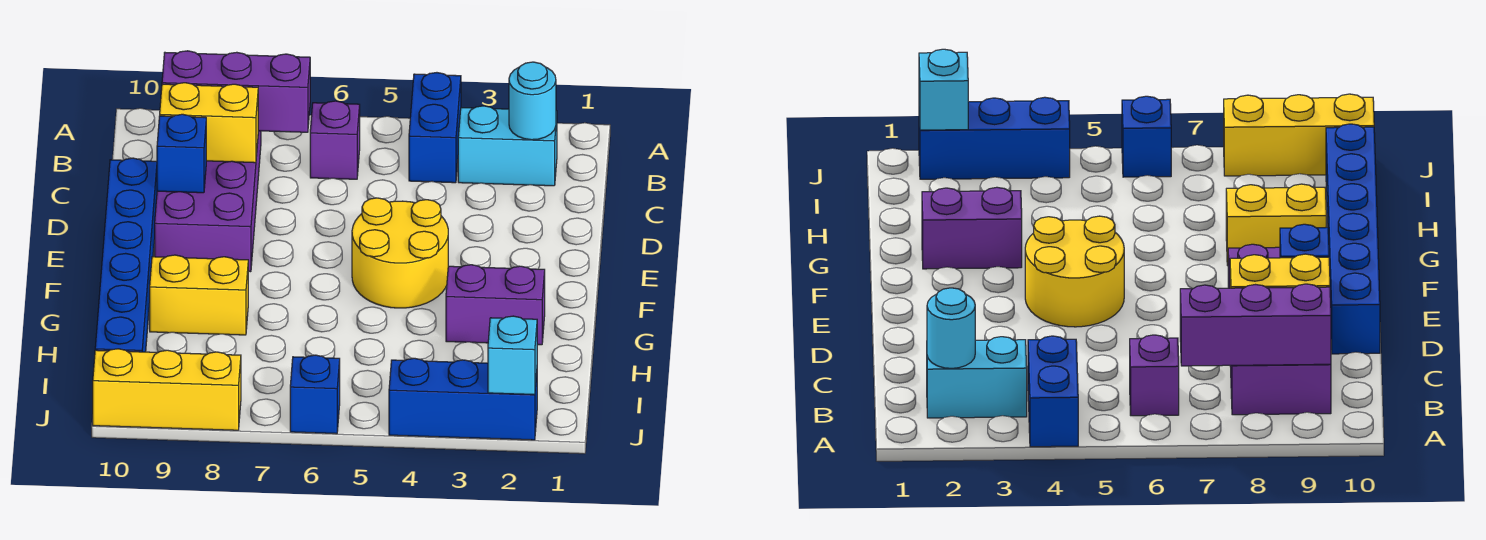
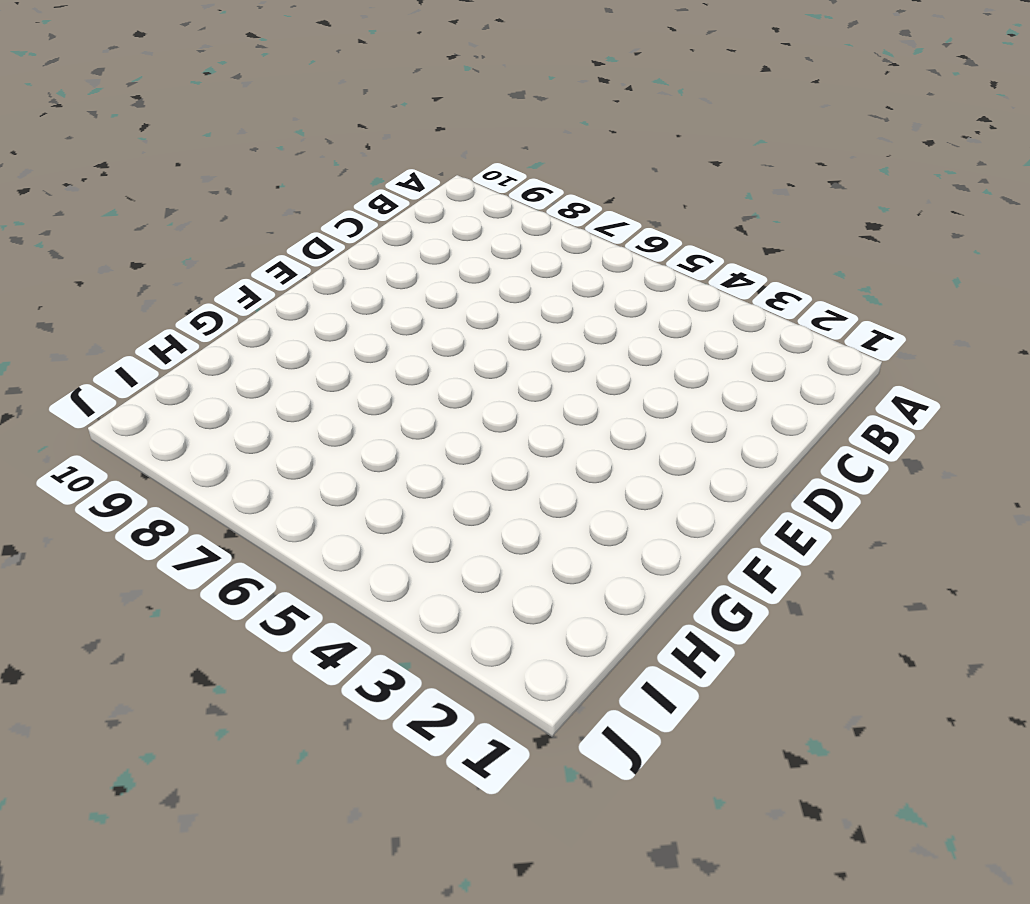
none -> blue 1x2 brick [409,73,461,183]
none -> cyan 1x2 brick [458,106,557,186]
none -> purple 1x1 brick [310,101,360,179]

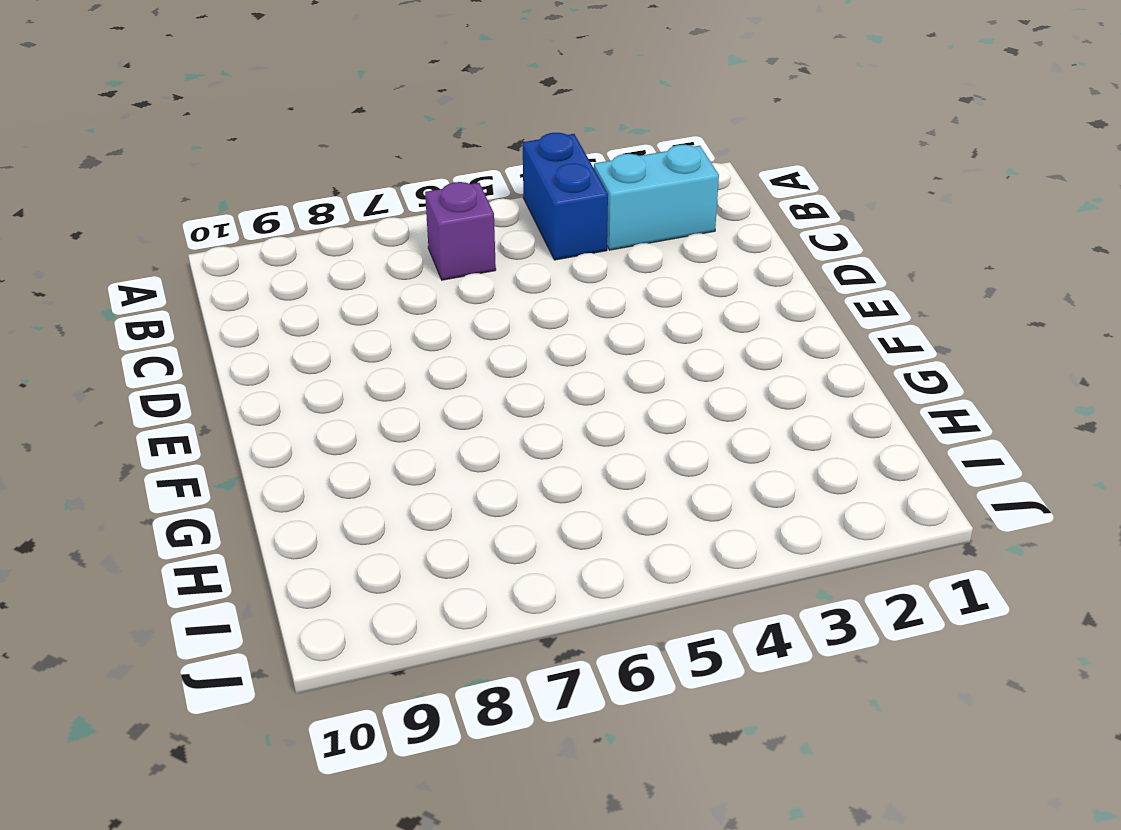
none -> purple 2x4 brick [155,131,261,272]
none -> blue 1x6 brick [95,158,157,352]
none -> yellow 2x2 round brick [352,198,448,308]

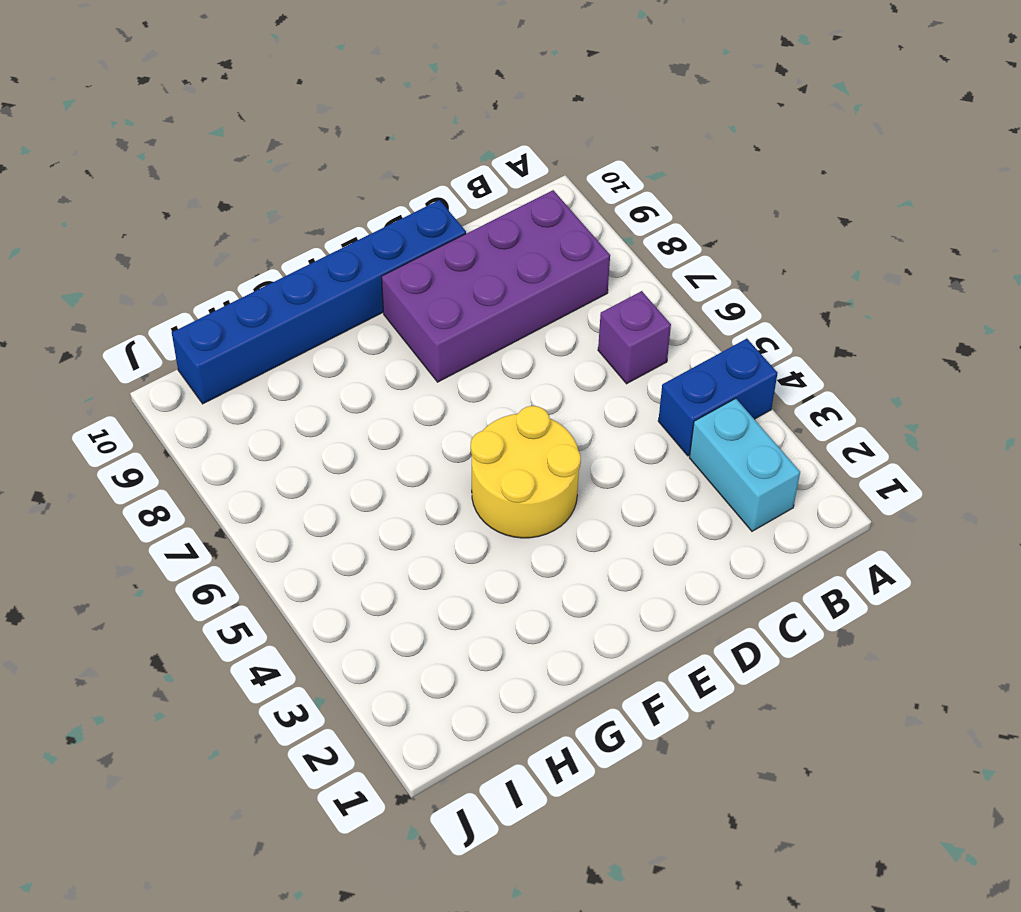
none -> purple 1x2 brick [446,265,545,345]
none -> yellow 1x2 brick [150,255,248,335]
none -> blue 1x3 brick [389,358,537,440]

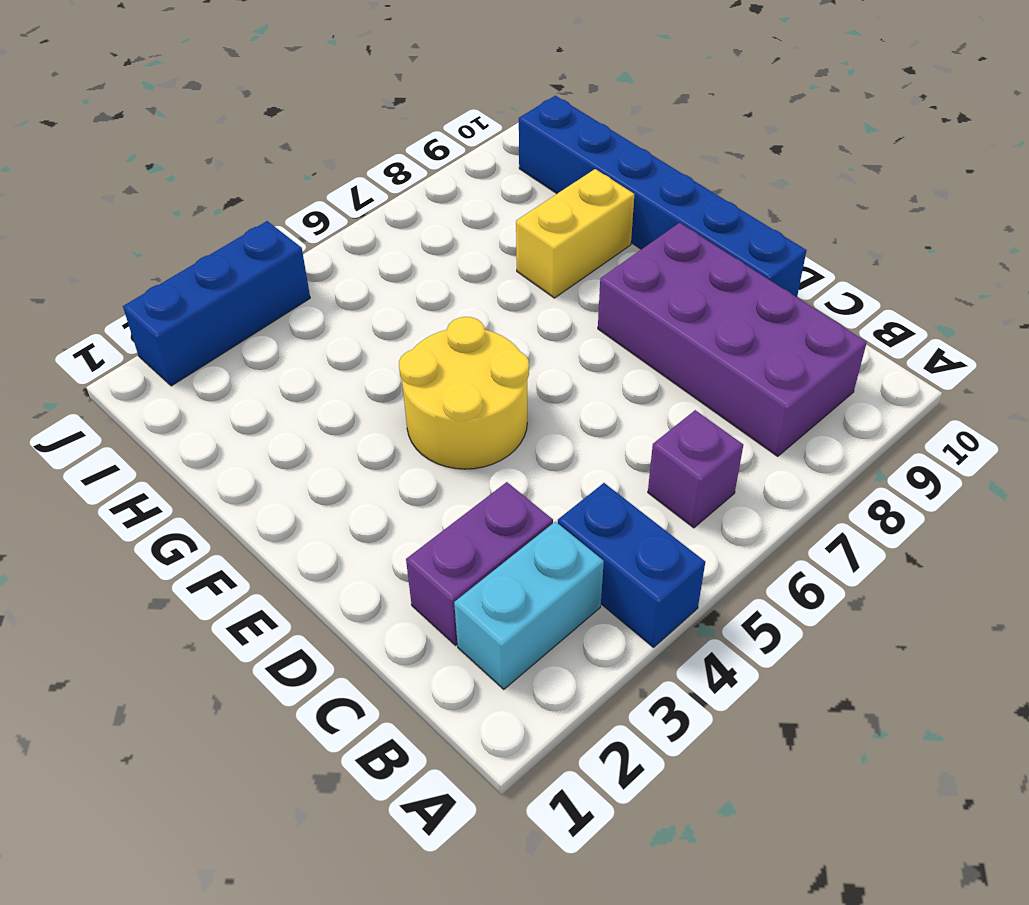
purple 1x2 brick [406,482,553,645] -> purple 1x2 brick moved to [446,265,545,345]
none -> blue 1x1 brick [290,355,340,434]
none -> yellow 1x3 brick [93,349,241,430]
none -> cyan 1x1 round brick [509,62,556,140]

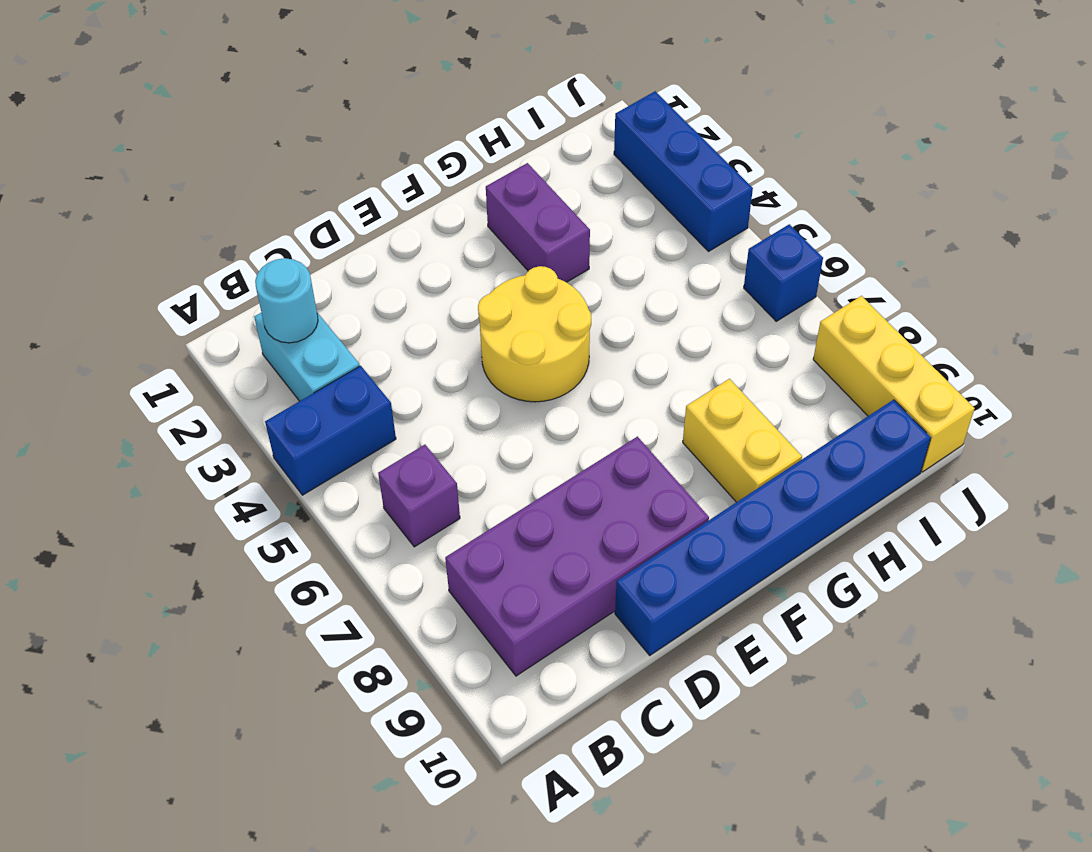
none -> purple 1x3 brick [162,51,310,132]
none -> yellow 1x2 brick [160,83,258,163]
none -> blue 1x1 brick [157,114,206,193]

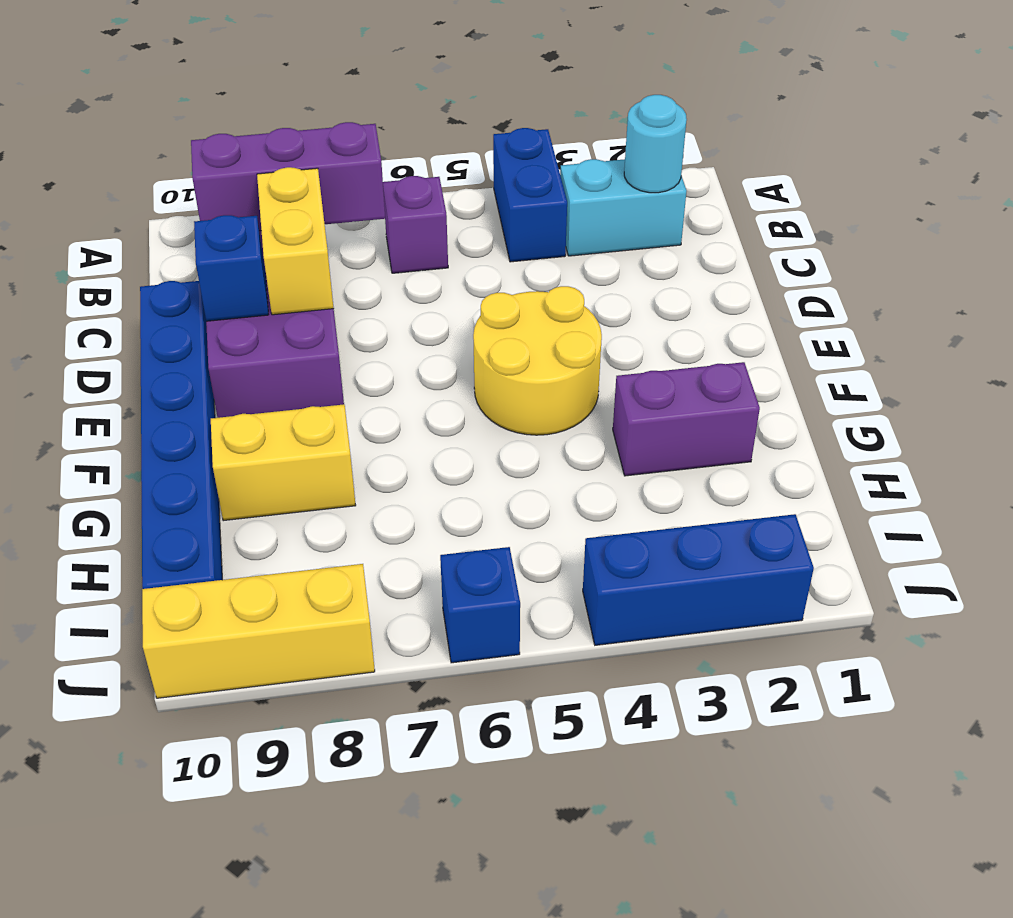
yellow 1x2 brick [257,167,334,315] -> yellow 1x2 brick turned to [160,83,258,163]
none -> cyan 1x1 brick [488,316,537,395]

